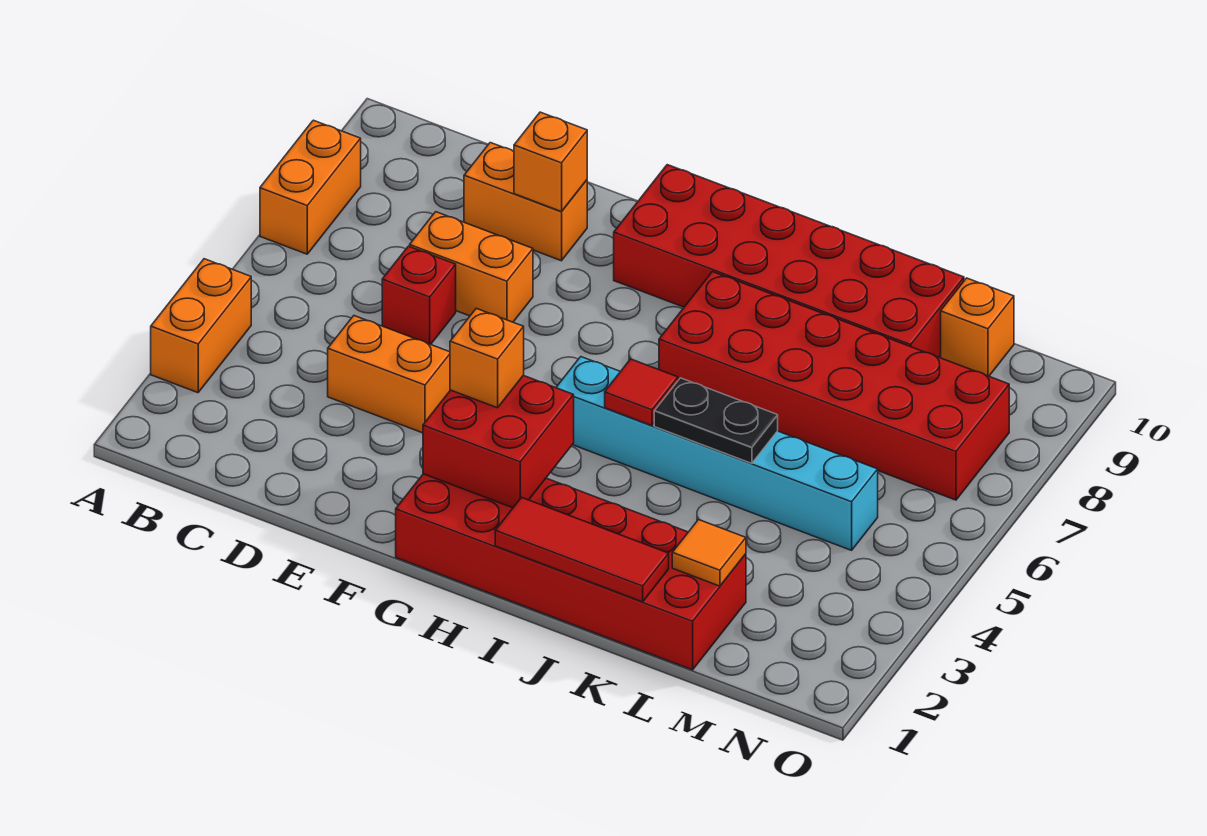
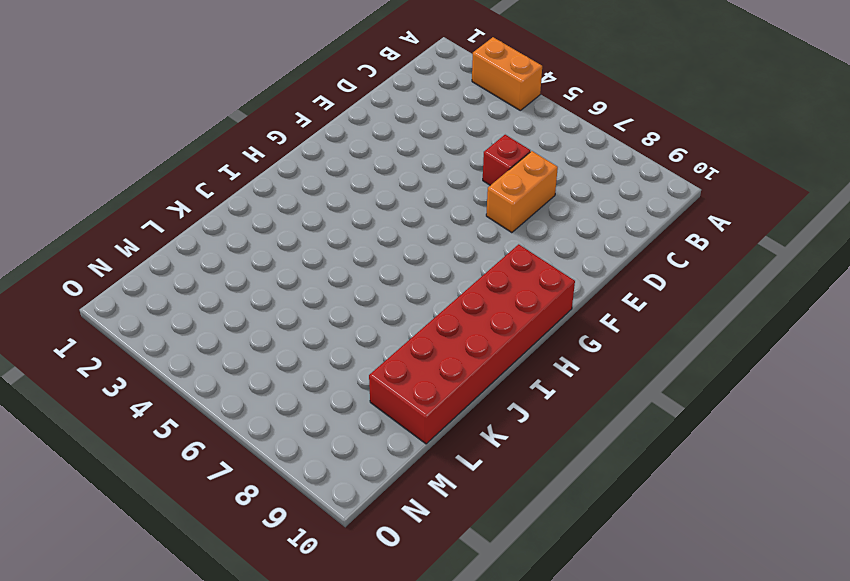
none -> orange 1x2 brick [260,120,361,254]
none -> orange 1x2 brick [328,316,450,433]
none -> orange 1x2 brick [464,143,587,261]

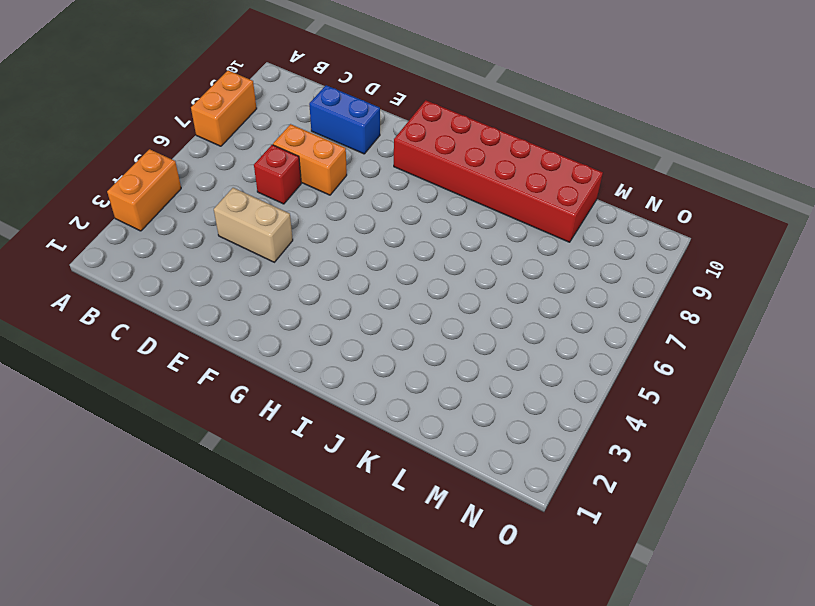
tan 1x2 brick [214,188,293,262] -> orange 1x2 brick [328,316,450,433]
blue 1x2 brick [309,85,380,154] -> orange 1x2 brick [464,143,587,261]
none -> red 2x6 brick [396,474,746,670]
none -> cyan 1x6 brick [556,357,878,550]
none -> red 2x6 brick [659,272,1009,500]

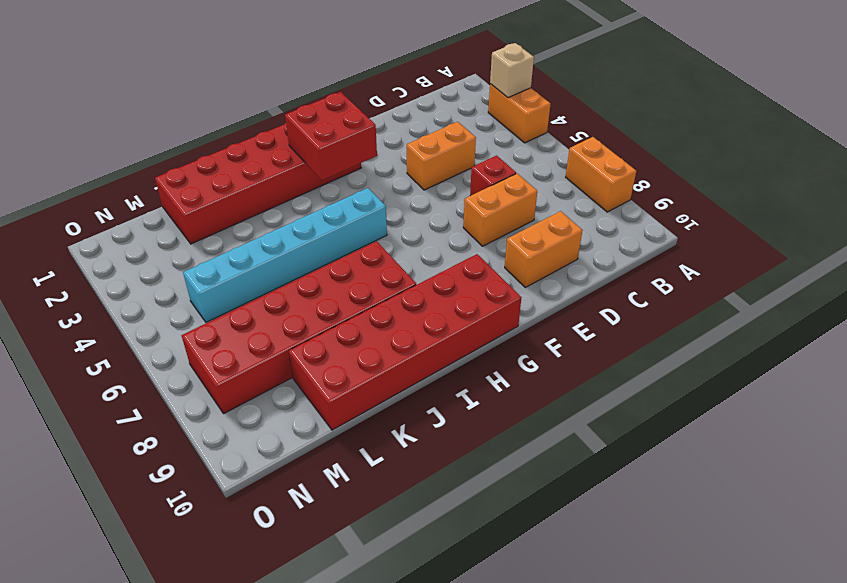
tan 1x1 brick [490,43,534,98] -> none
none -> orange 1x1 brick [941,278,1014,376]
none -> orange 1x1 brick [514,112,587,212]
none -> red 1x3 tile [495,497,669,602]

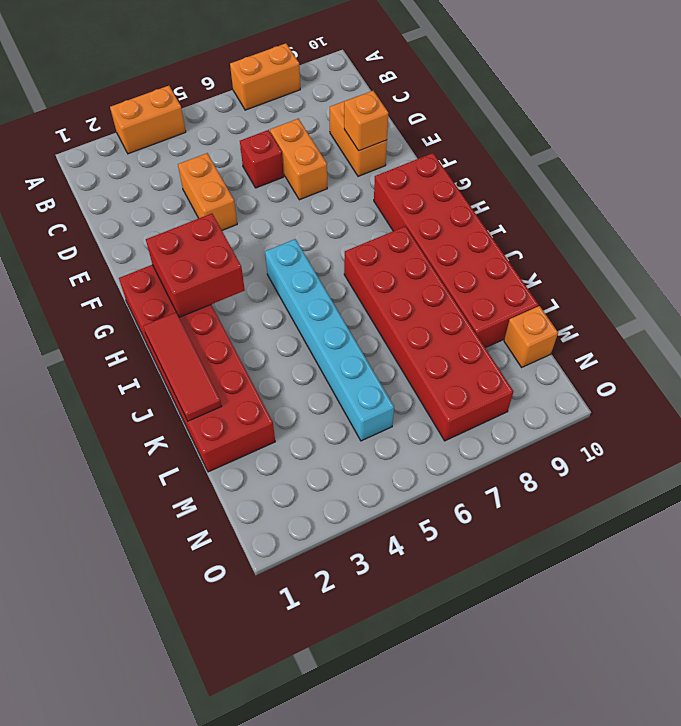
none -> red 1x1 tile [605,359,678,426]
none -> black 1x2 plate [654,378,778,463]
none -> orange 1x1 tile [672,520,746,586]

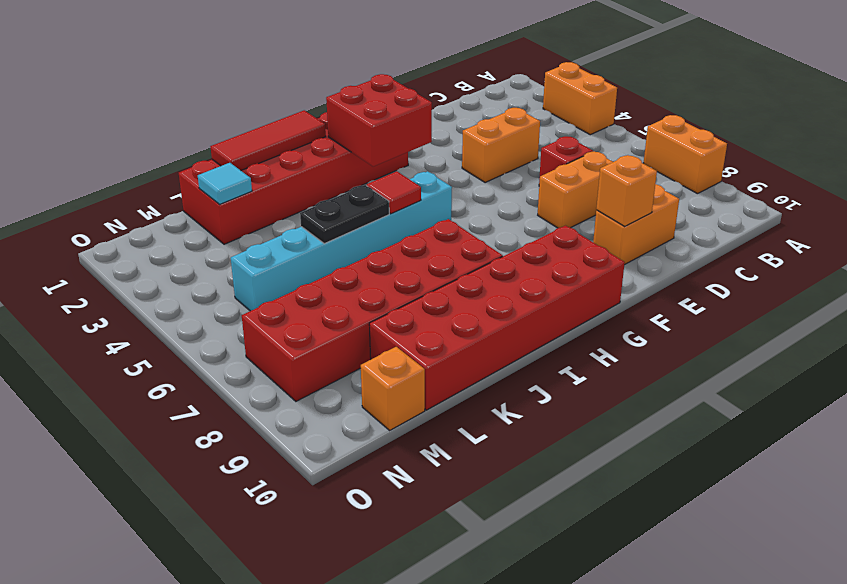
cyan 1x1 tile [198,163,252,204] -> orange 1x1 tile [672,520,746,586]
none -> orange 1x1 brick [450,308,524,408]

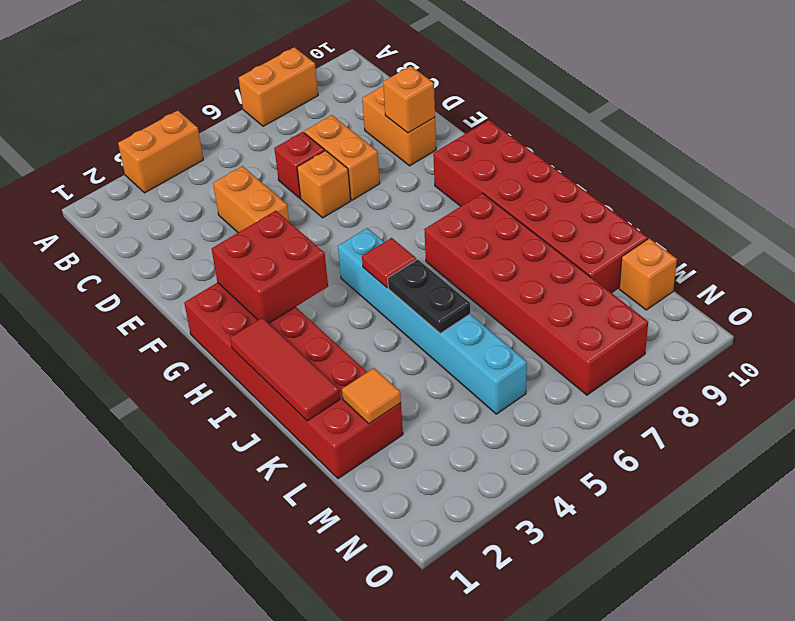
orange 1x1 brick [297,151,351,218] -> orange 1x1 brick moved to [450,308,524,408]

